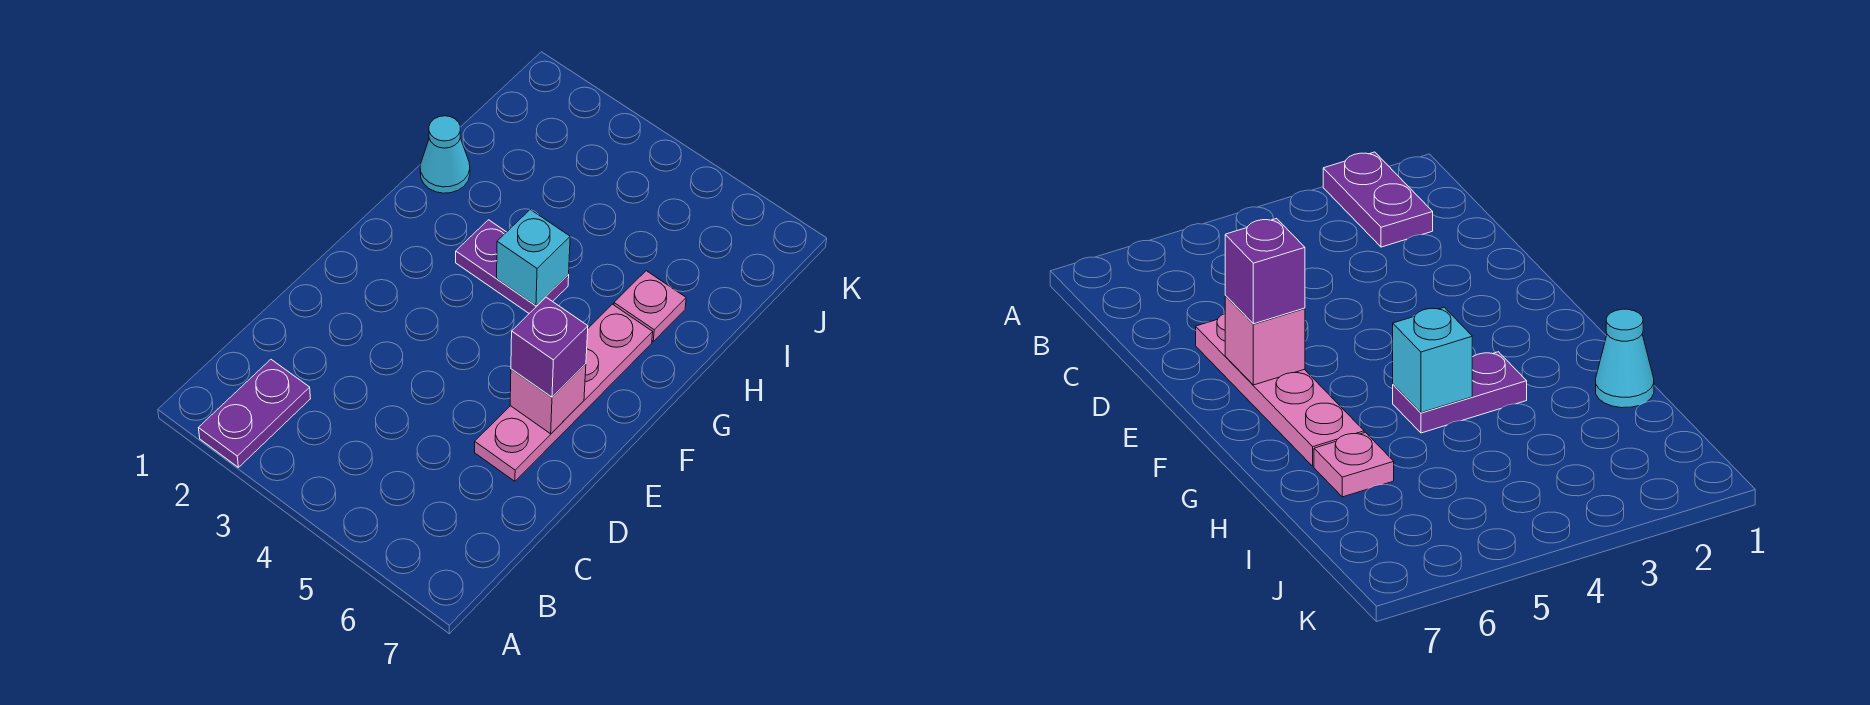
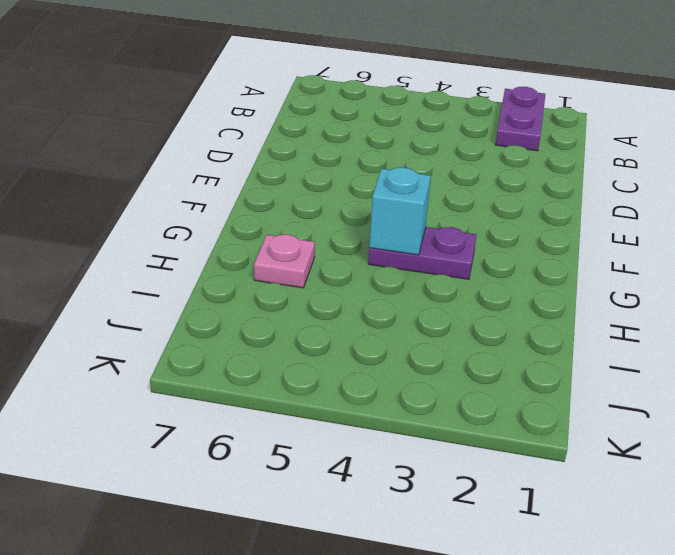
none -> pink 1x4 plate [475,304,653,481]
none -> cyan 1x1 cone [420,116,470,193]

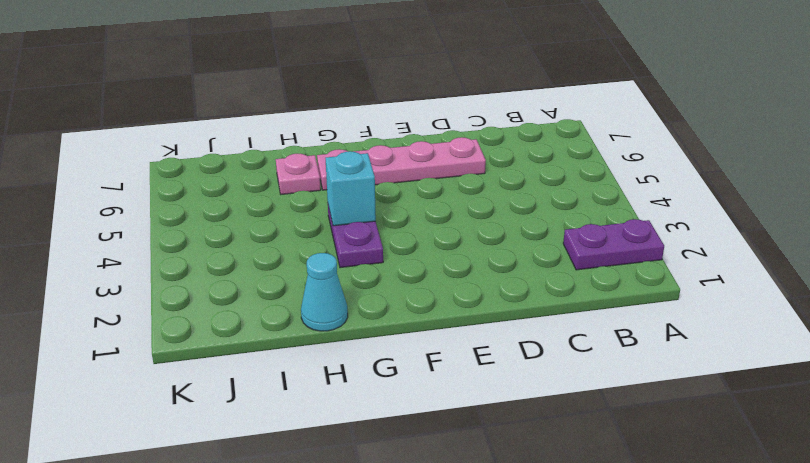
none -> pink 1x1 brick [510,364,586,434]
none -> purple 1x1 brick [511,297,588,397]

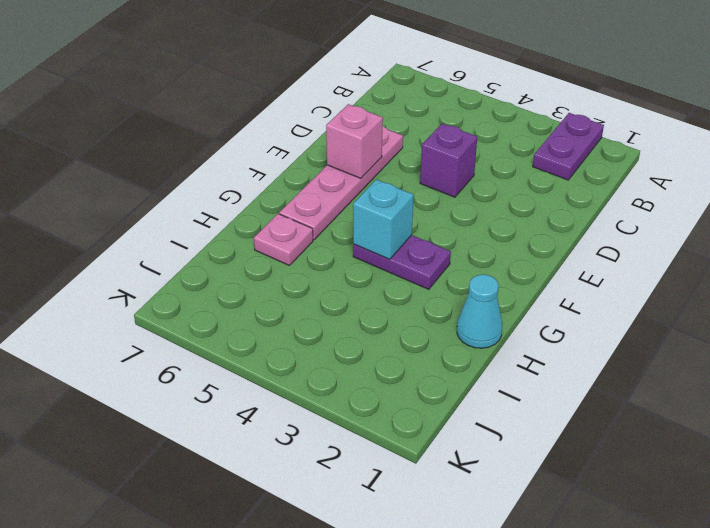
purple 1x1 brick [420,123,477,197] -> purple 1x1 brick moved to [511,297,588,397]

